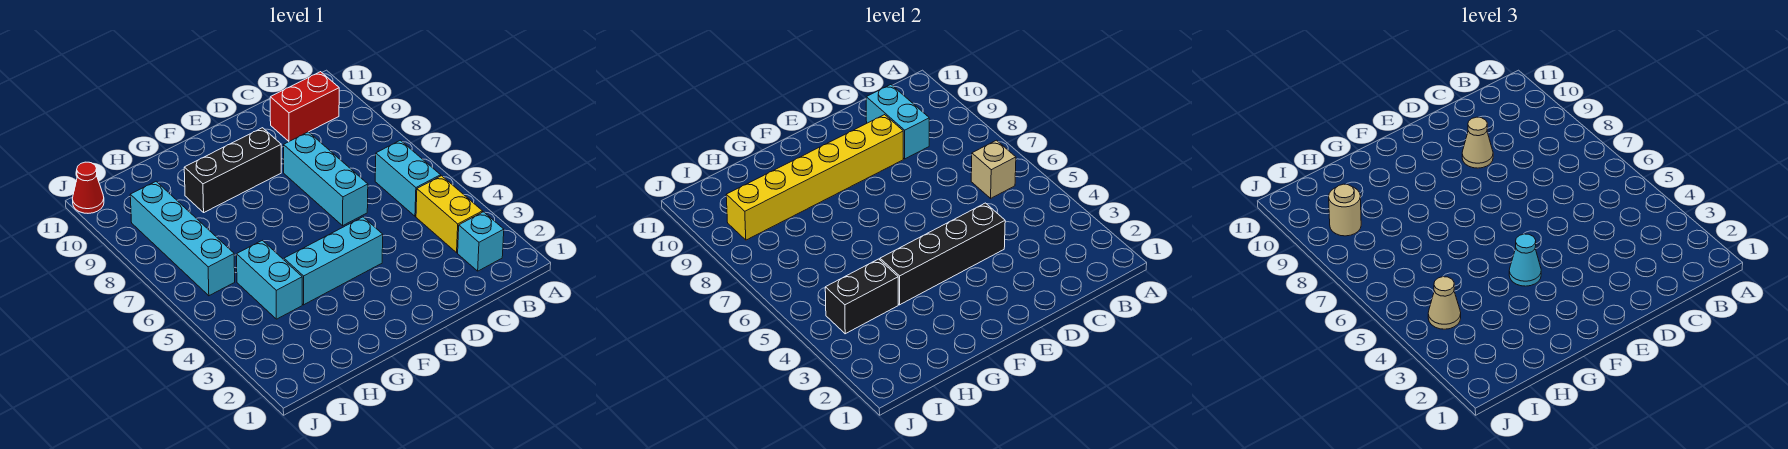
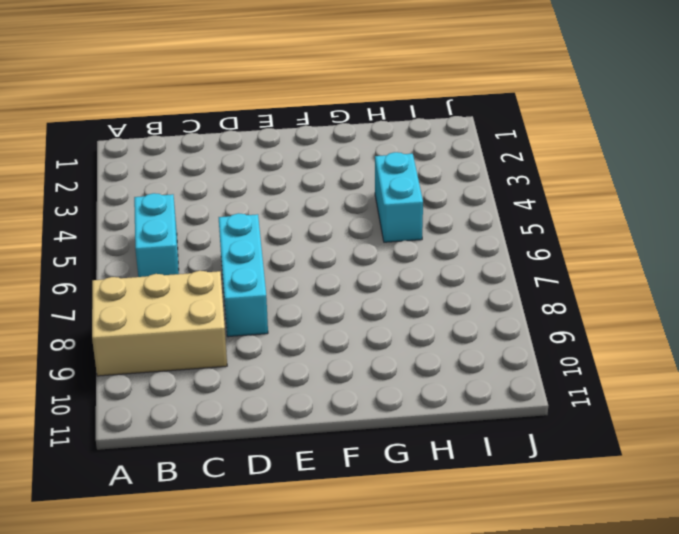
tan 2x3 brick [92,271,227,376] -> none
none -> cyan 1x1 brick [458,212,504,271]
none -> yellow 1x2 brick [416,176,483,253]
none -> red 1x2 brick [270,72,339,141]

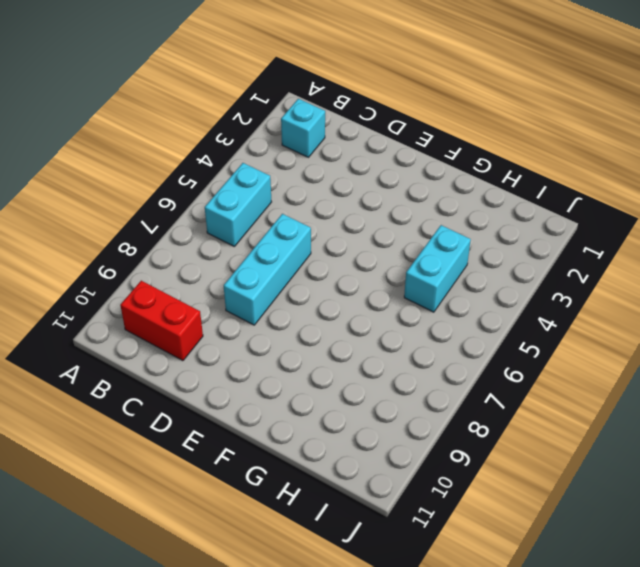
none -> yellow 1x2 brick [416,176,483,253]
none -> cyan 1x3 brick [284,217,383,305]
none -> black 1x3 brick [184,128,281,212]

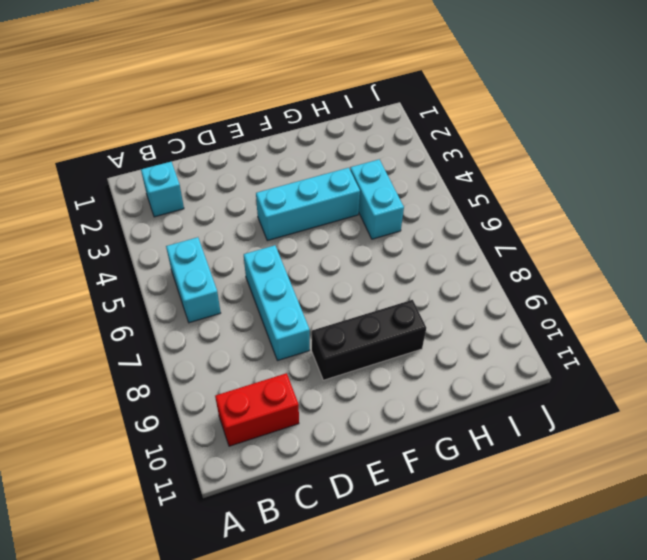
none -> yellow 1x2 brick [416,176,483,253]
none -> cyan 1x4 brick [130,182,235,296]
none -> red 1x1 cone [72,162,104,213]

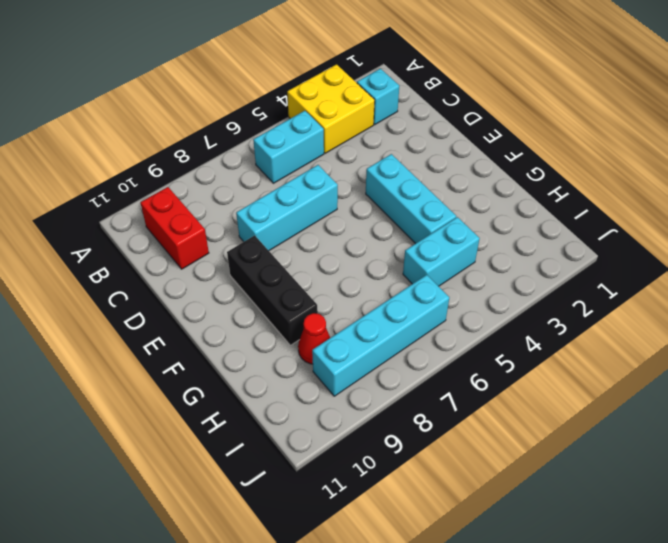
yellow 2x2 brick [287,65,375,153] -> yellow 1x2 brick [416,176,483,253]
red 1x1 cone [298,313,330,364] -> red 1x1 cone moved to [72,162,104,213]
none -> tan 1x1 brick [971,140,1016,198]
none -> cyan 1x2 brick [866,85,929,159]
none -> black 1x4 brick [880,203,1005,305]

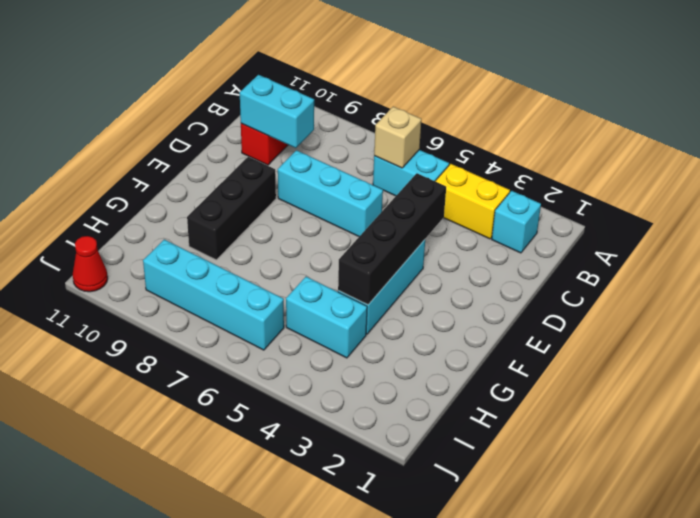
none -> yellow 1x6 brick [726,115,903,240]
none -> black 1x2 brick [825,259,898,334]
none -> tan 1x1 cone [1462,117,1493,168]

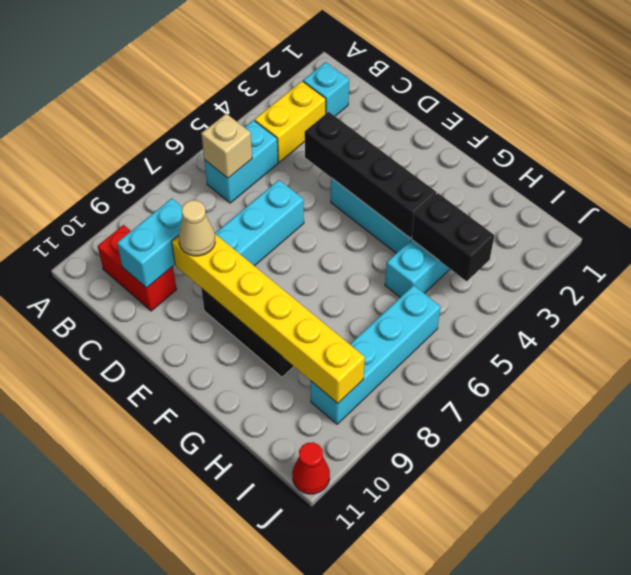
none -> cyan 1x1 cone [1509,234,1541,286]
none -> tan 1x1 cone [1428,277,1461,329]
none -> tan 1x1 round brick [1329,184,1361,236]

